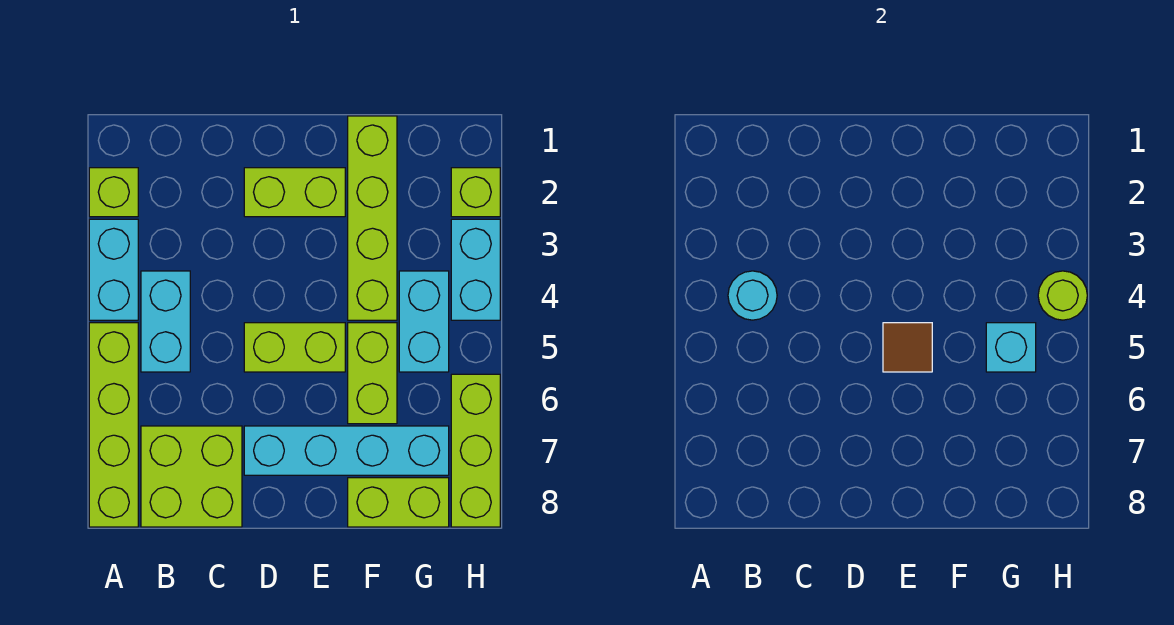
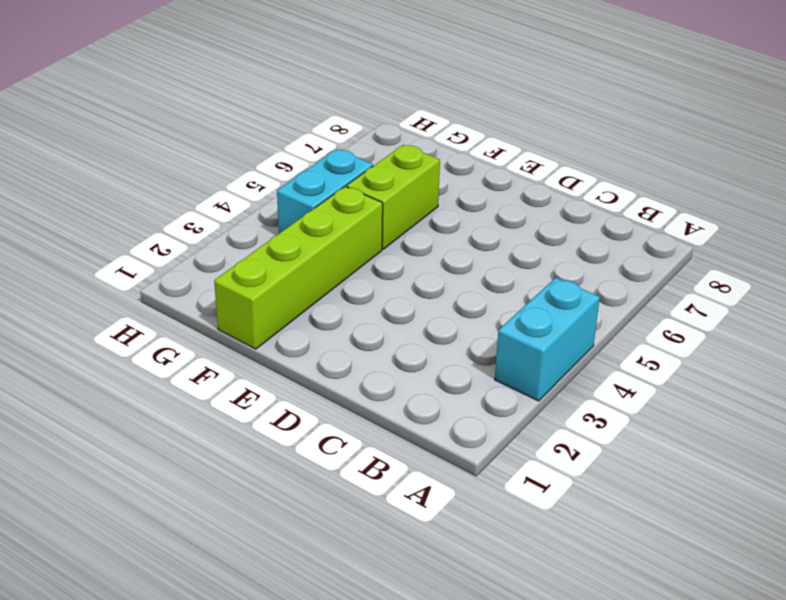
none -> lime 1x1 brick [89,168,138,217]
none -> lime 1x4 brick [89,323,138,527]
none -> cyan 1x2 brick [141,271,190,372]

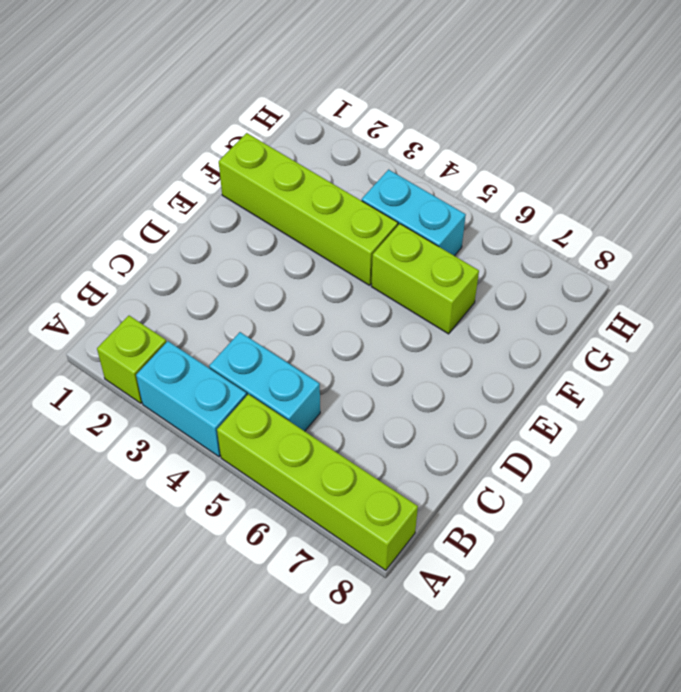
none -> lime 2x2 brick [141,426,242,527]
none -> lime 1x2 brick [244,168,345,217]
none -> lime 1x2 brick [244,323,345,372]

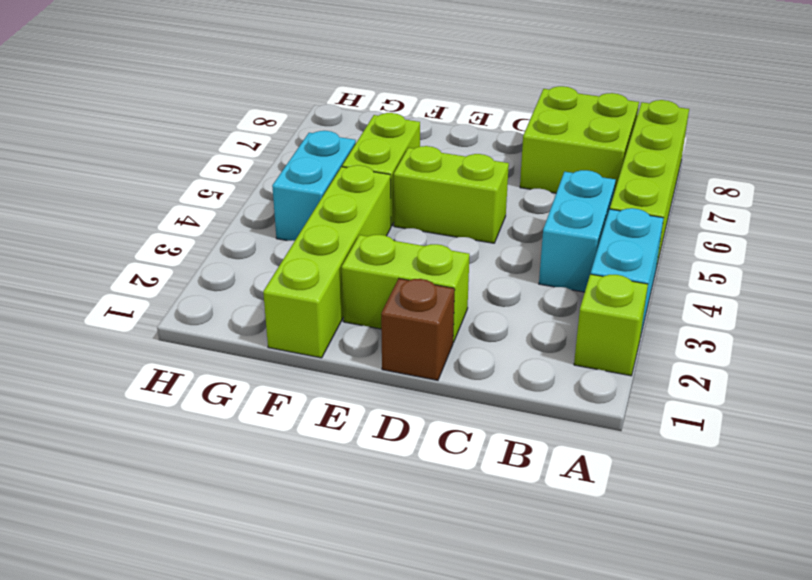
brown 1x1 brick [381,279,455,380] -> none
none -> cyan 1x4 brick [244,426,449,475]
none -> lime 1x2 brick [348,478,449,527]
none -> lime 1x1 brick [451,168,500,217]

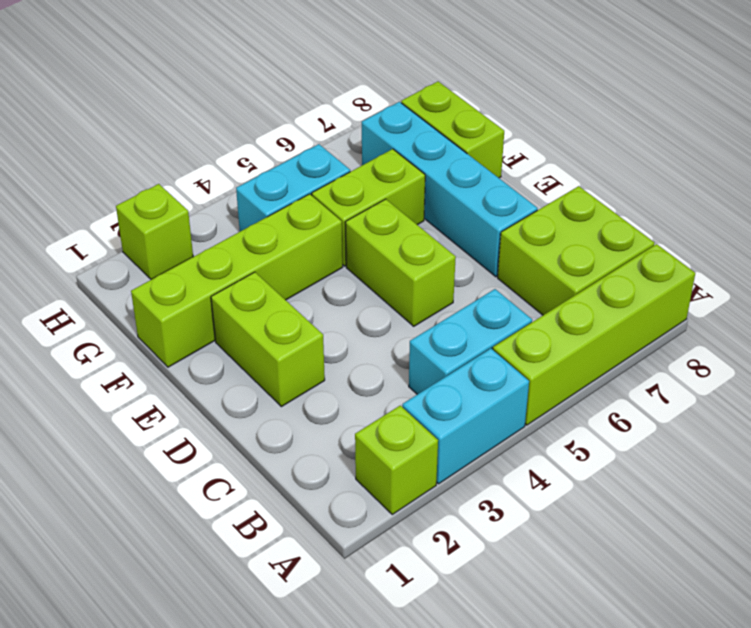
none -> cyan 1x2 brick [451,219,500,320]
none -> lime 1x3 brick [451,374,500,527]
none -> cyan 1x1 round brick [728,271,777,320]

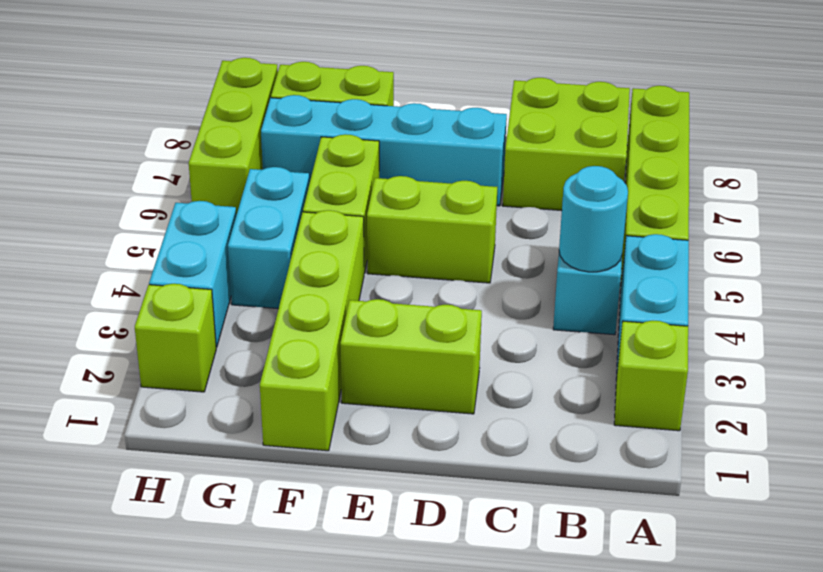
none -> brown 1x1 tile [883,323,932,372]
none -> cyan 1x1 brick [986,323,1036,372]
none -> lime 1x1 round brick [1038,271,1087,320]

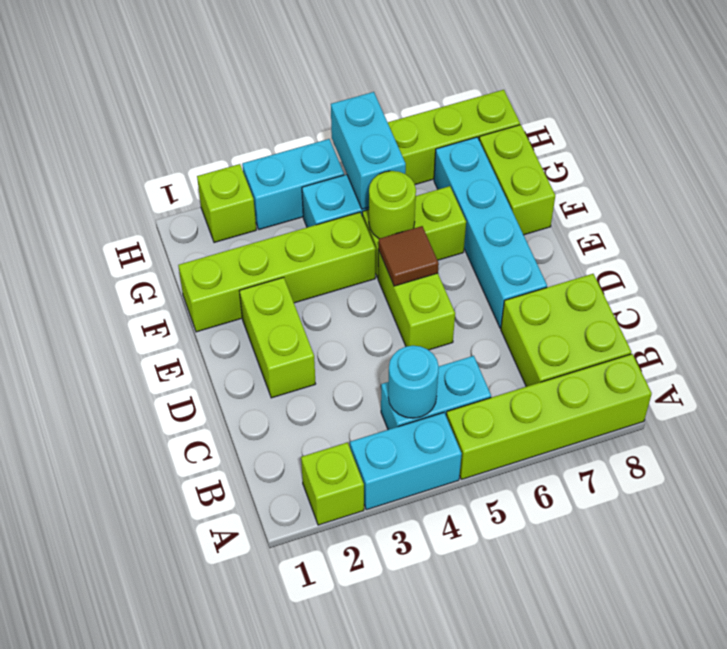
lime 1x1 round brick [369,171,416,239] -> lime 1x1 round brick moved to [1038,271,1087,320]
cyan 1x2 brick [331,92,406,209] -> cyan 1x1 brick [986,323,1036,372]

